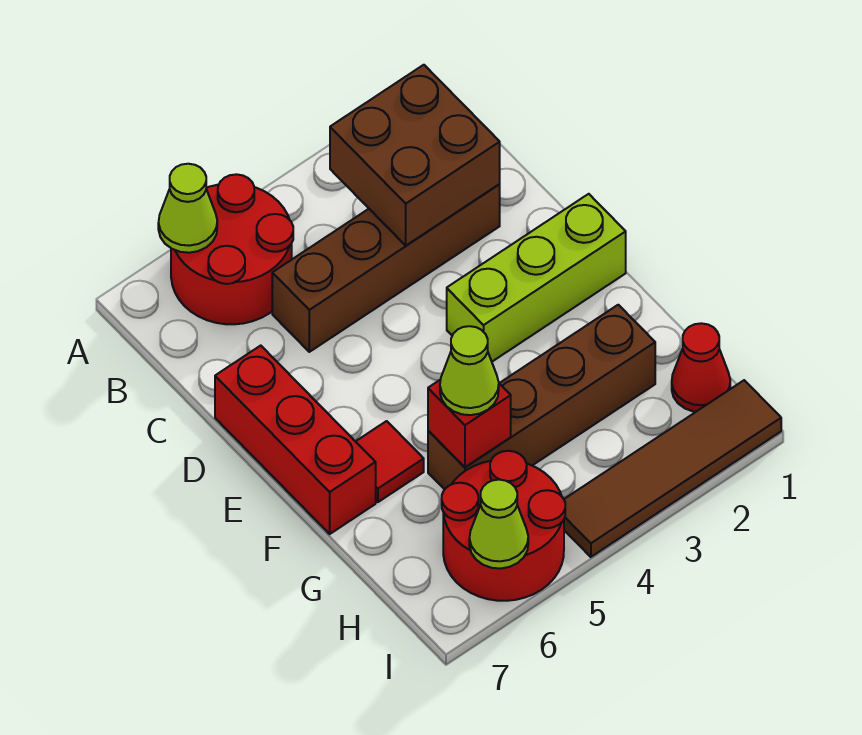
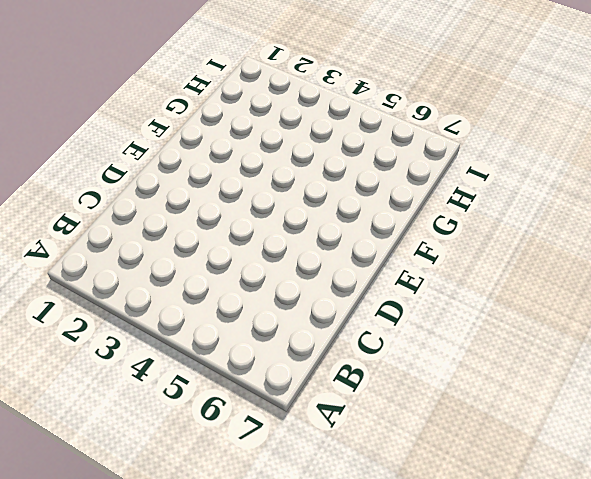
none -> red 2x2 round brick [171,174,293,324]
none -> brown 1x4 brick [272,184,500,352]
none -> red 1x3 brick [215,346,376,534]

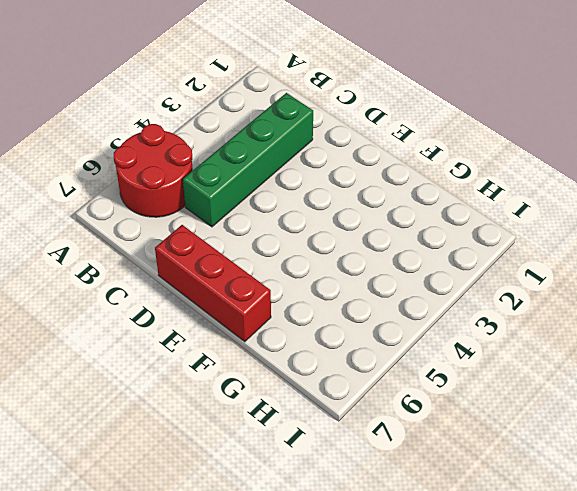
green 1x4 brick [183,93,313,227] -> brown 1x4 brick [272,184,500,352]
none -> lime 1x3 brick [447,194,626,362]
none -> red 1x1 tile [355,421,424,502]
none -> brown 1x4 brick [428,305,655,489]

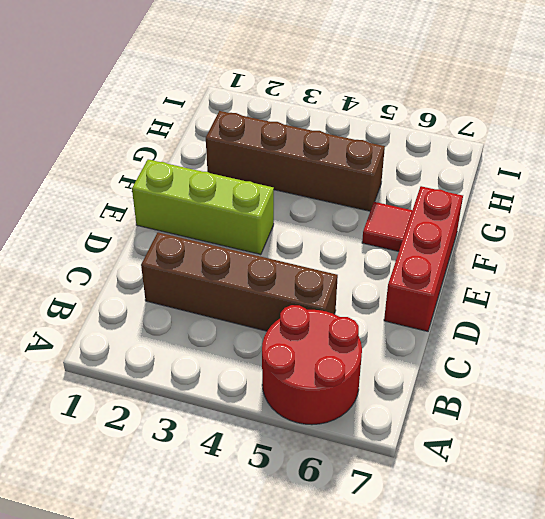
none -> red 1x1 cone [672,323,730,412]
none -> red 2x2 round brick [442,451,565,601]
none -> brown 1x4 tile [564,380,781,557]

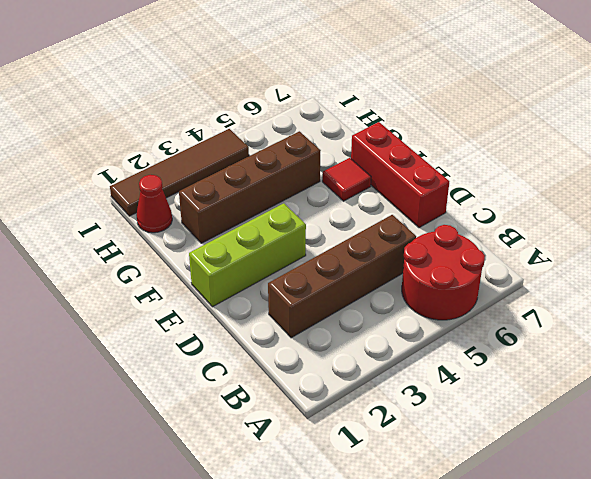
none -> red 2x2 round brick [442,451,565,601]
none -> lime 1x1 cone [158,164,217,253]
none -> brown 2x2 brick [330,65,500,246]

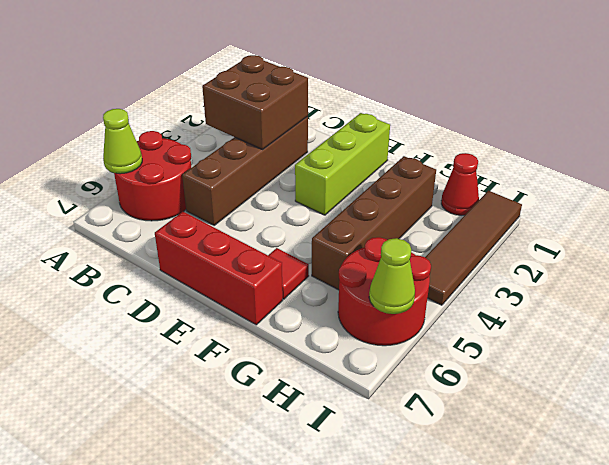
none -> red 1x1 brick [428,380,511,467]
none -> lime 1x1 cone [440,326,499,415]

